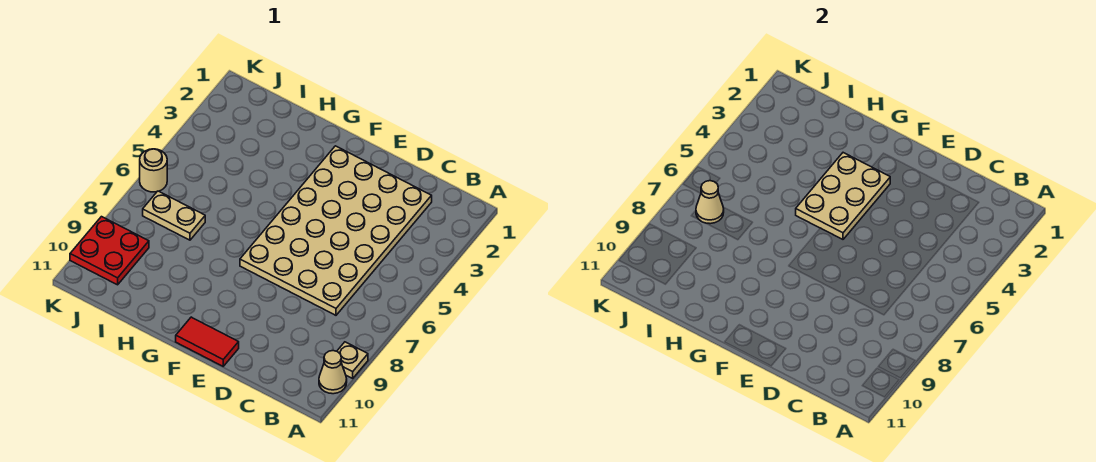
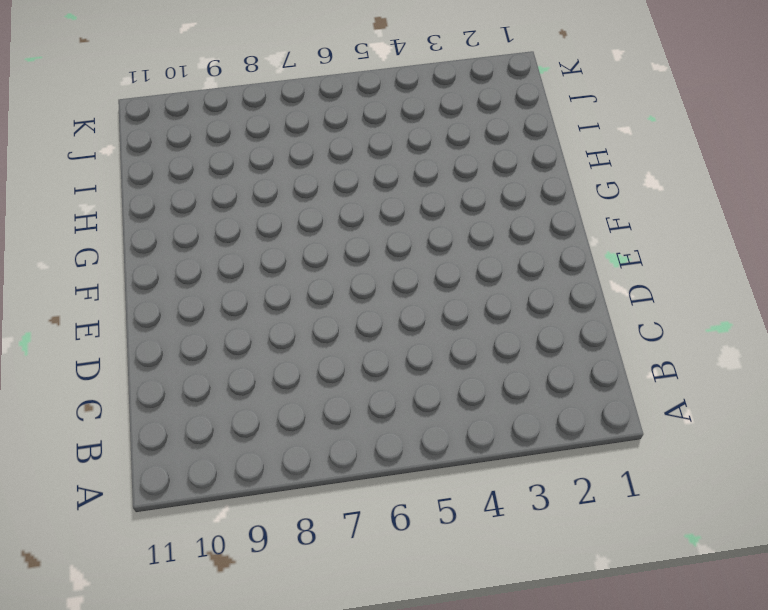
none -> tan 1x1 plate [337,342,368,378]
none -> tan 1x1 cone [319,351,347,394]

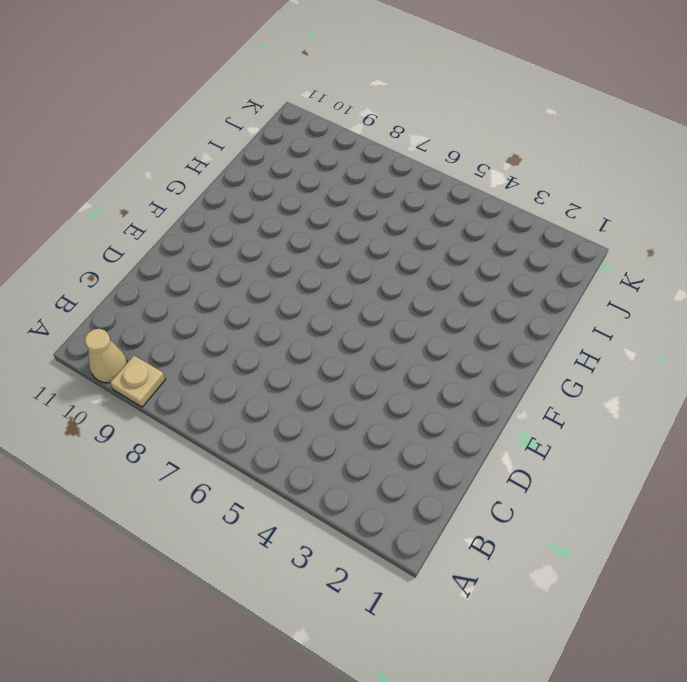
none -> tan 4x6 plate [240,146,432,315]
none -> red 1x2 tile [176,317,239,366]

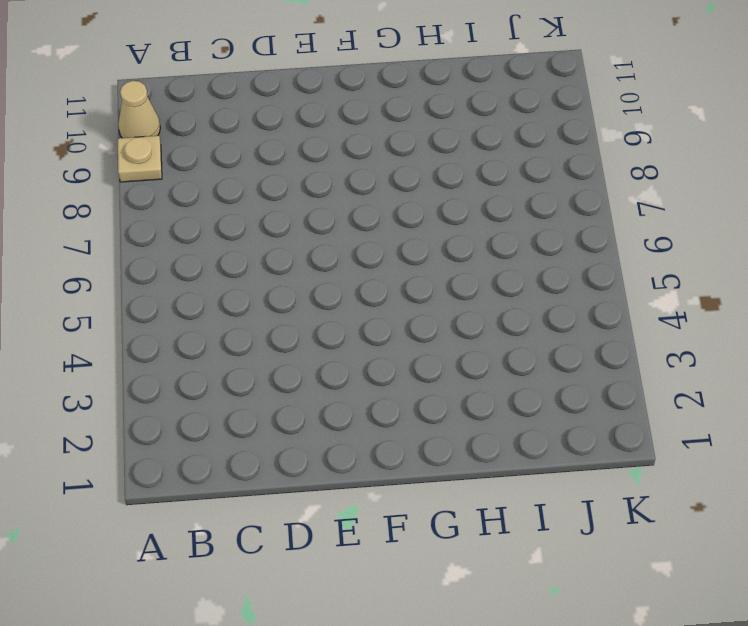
none -> tan 4x6 plate [240,146,432,315]
none -> red 1x2 tile [176,317,239,366]

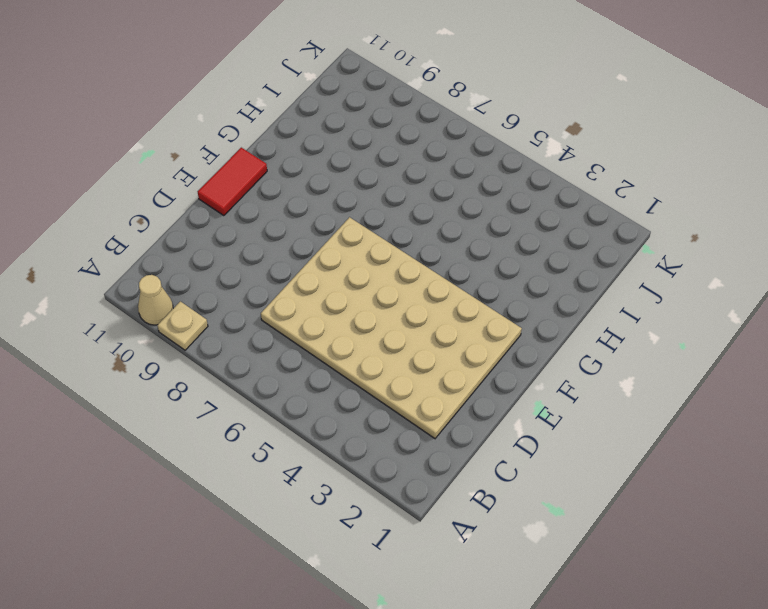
none -> tan 1x2 plate [143,191,205,240]
none -> red 2x2 plate [70,217,149,285]

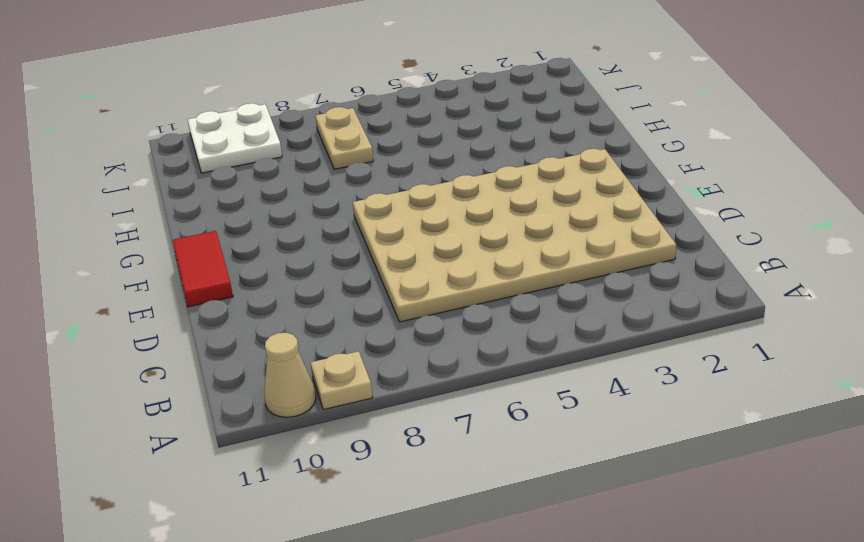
white 2x2 plate [188,103,282,173] -> red 2x2 plate [70,217,149,285]
none -> tan 1x1 round brick [140,149,167,192]
none -> tan 2x3 plate [796,153,890,239]

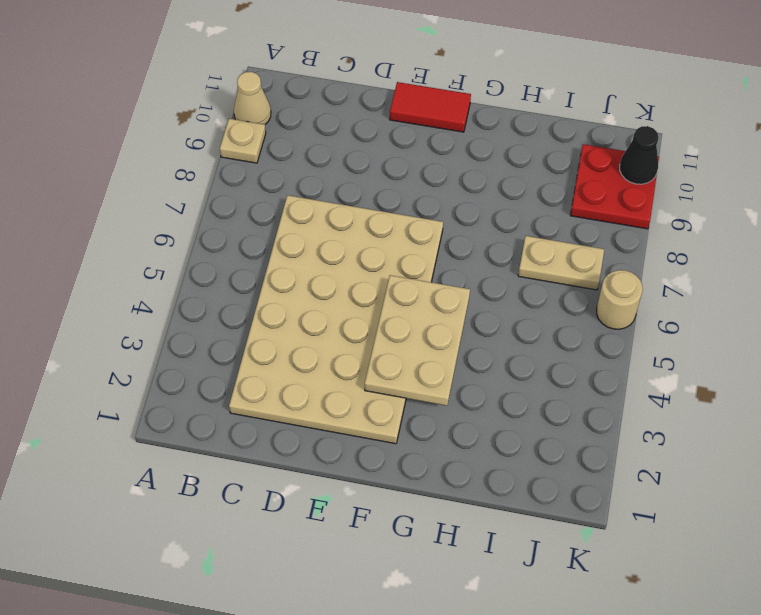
black 1x1 cone [620,126,659,184] -> none
none -> tan 1x1 cone [696,181,724,224]

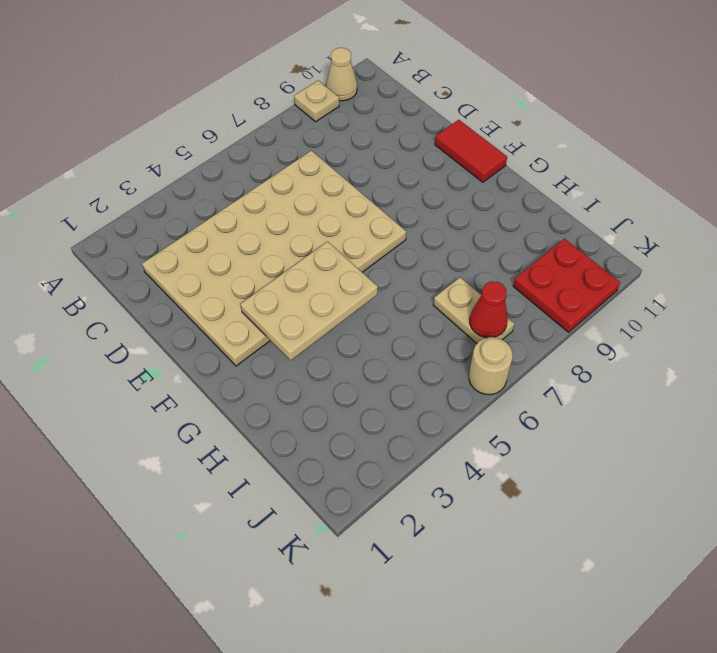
red 1x1 cone [470,281,508,338] -> tan 1x1 cone [696,181,724,224]

